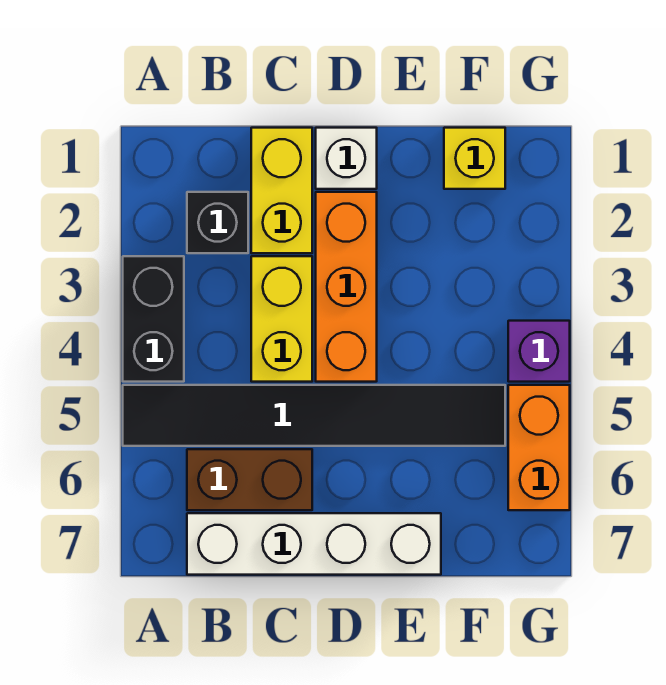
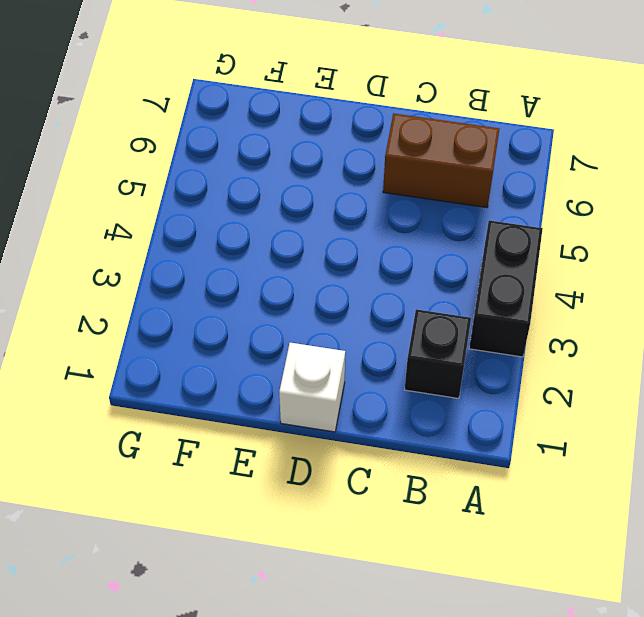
none -> black 1x6 tile [123,385,505,446]
none -> white 1x4 brick [187,513,441,575]
none -> yellow 1x2 brick [251,128,312,253]

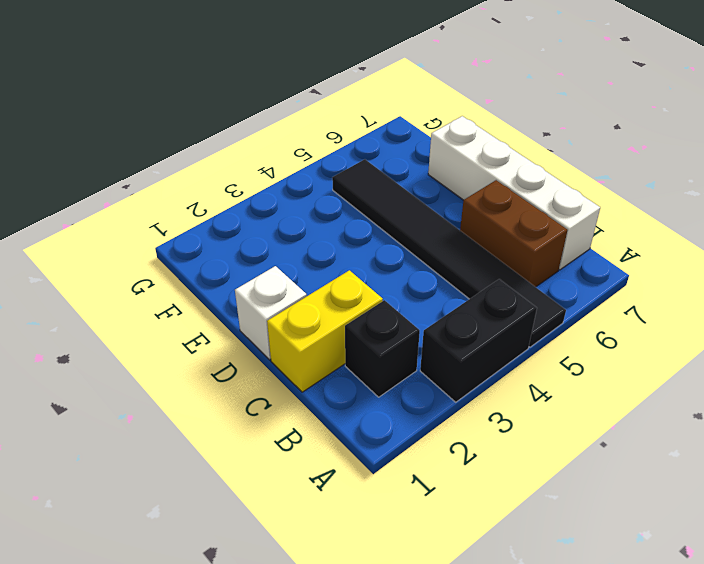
none -> yellow 1x2 brick [251,256,312,382]
none -> orange 1x3 brick [316,192,377,382]
none -> yellow 1x1 brick [444,128,505,189]

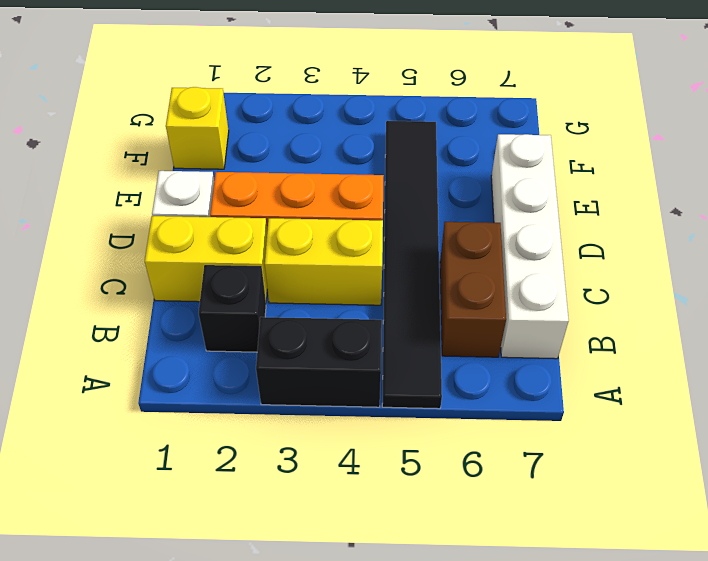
none -> purple 1x1 brick [508,321,570,382]
none -> orange 1x2 brick [508,385,570,510]

